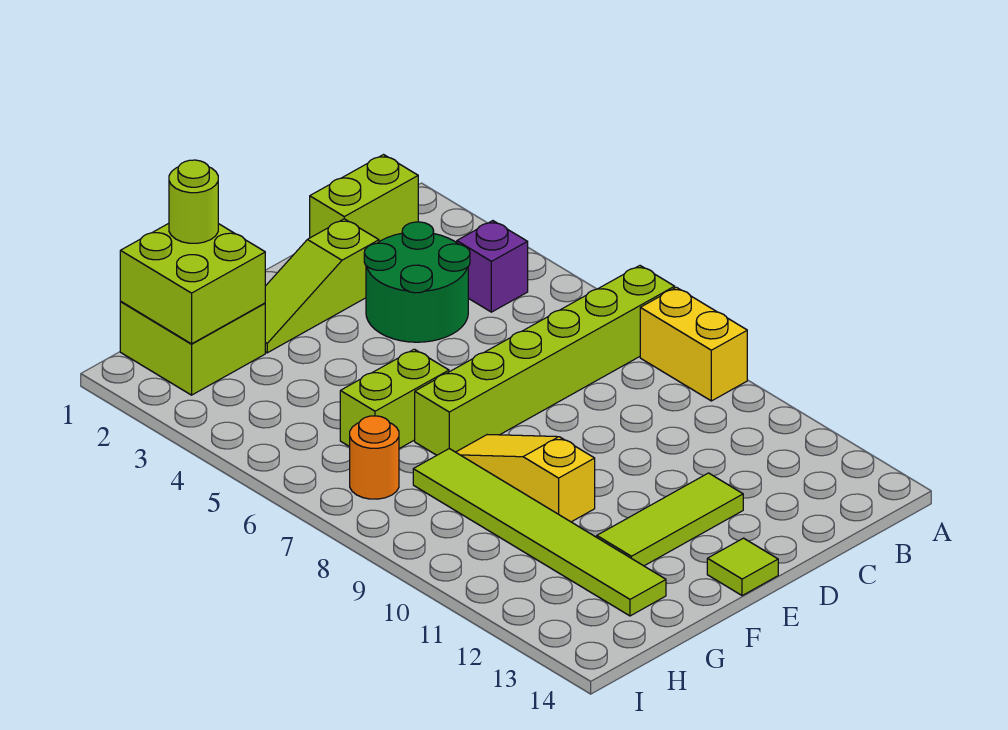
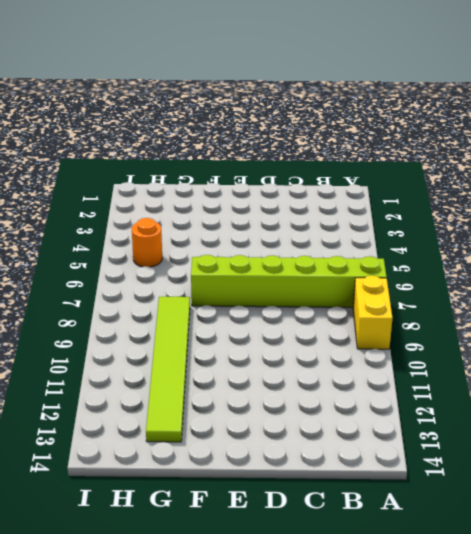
orange 1x1 round brick [132,218,162,267] -> orange 1x1 round brick moved to [350,416,399,499]
none -> lime 1x2 brick [310,155,418,242]
none -> purple 1x1 brick [457,221,528,312]
none -> green 2x2 round brick [364,222,470,342]

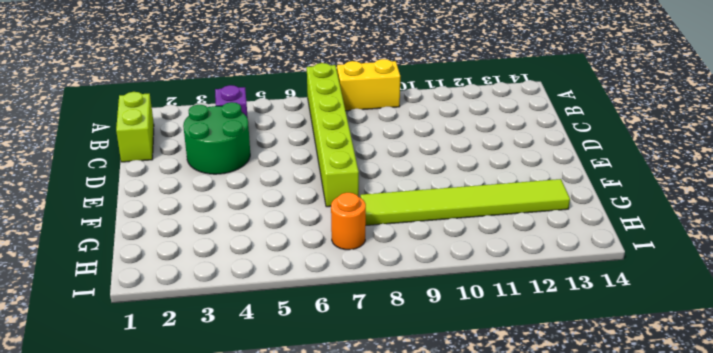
none -> lime 1x3 slope [265,219,379,353]
none -> lime 1x3 tile [597,473,743,566]
none -> lime 1x1 tile [707,538,778,596]

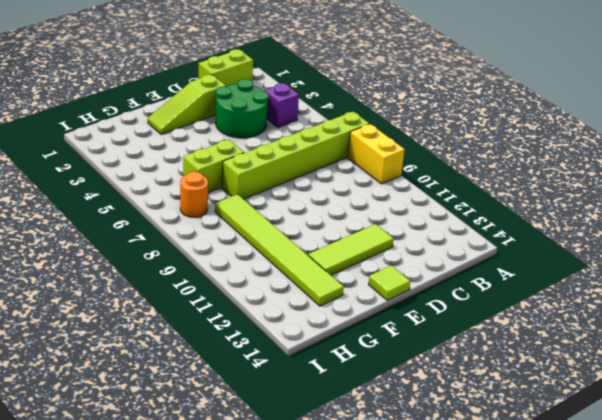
none -> yellow 1x3 slope [456,434,595,522]
none -> lime 2x2 brick [120,302,265,395]
none -> lime 2x2 brick [120,223,265,344]

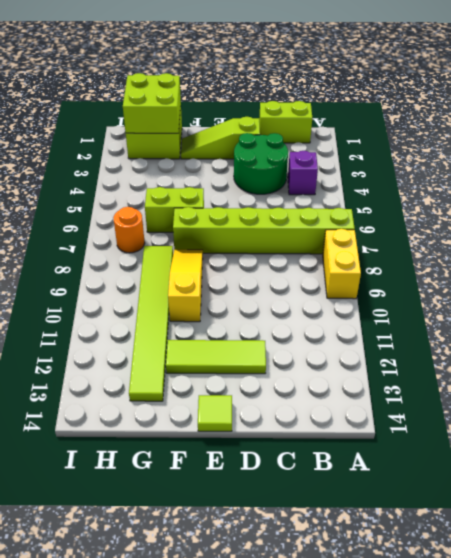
none -> lime 1x1 round brick [169,160,218,243]

